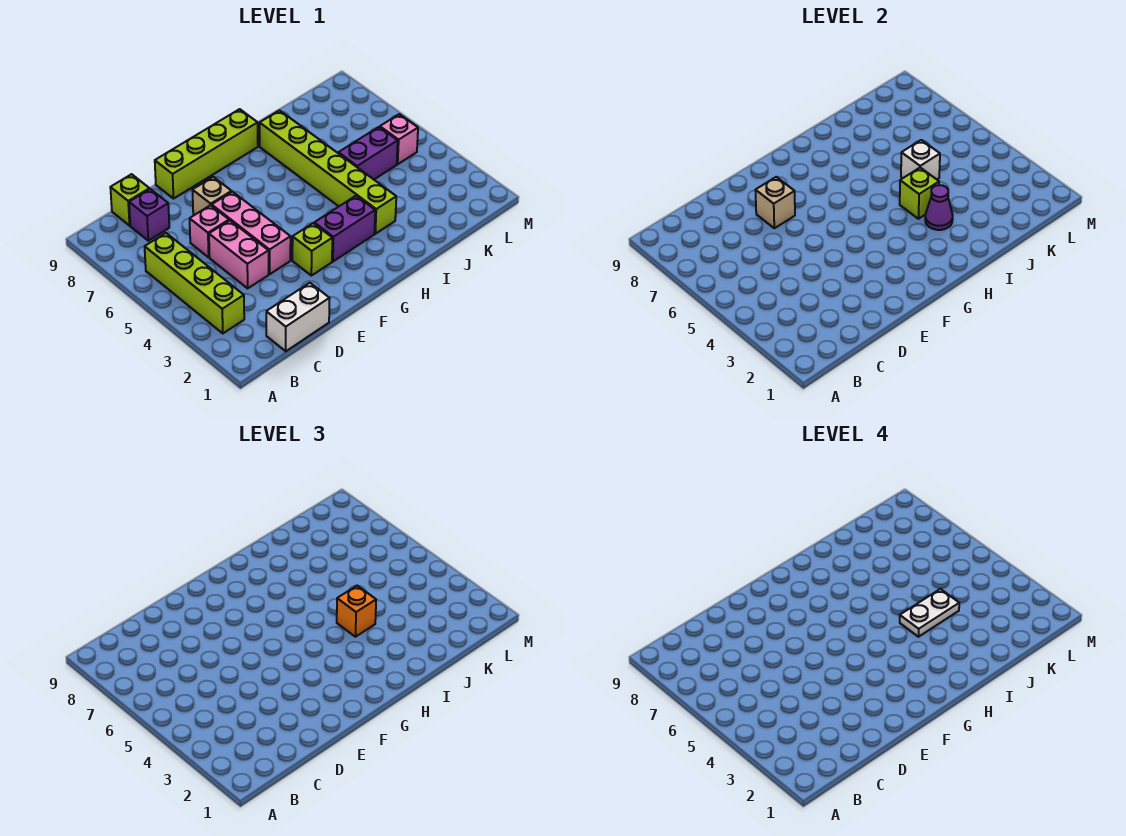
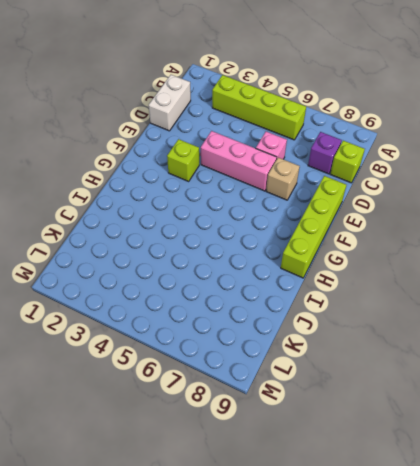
none -> pink 1x2 brick [209,221,269,288]
none -> purple 1x2 brick [314,196,375,261]
none -> lime 1x6 brick [260,110,396,234]

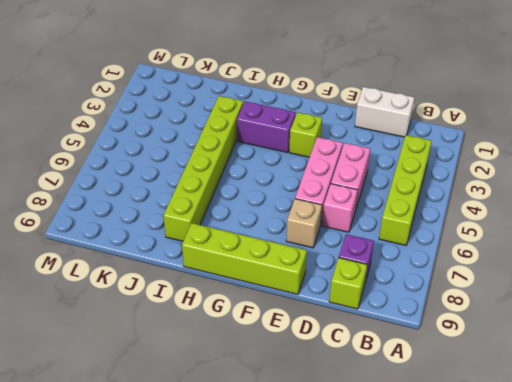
none -> purple 1x2 brick [338,127,398,179]
none -> pink 1x1 brick [380,114,418,164]
none -> tan 1x1 brick [755,177,795,228]

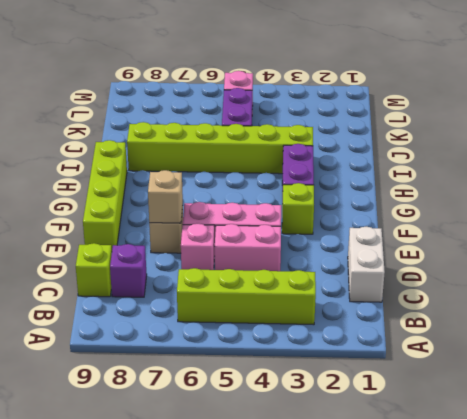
none -> purple 1x1 cone [925,185,953,230]
none -> lime 1x1 brick [900,168,939,219]
none -> white 1x1 brick [901,140,940,179]

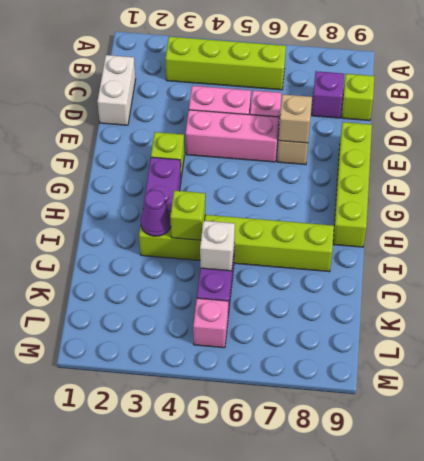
none -> orange 1x1 brick [337,586,376,637]
none -> white 1x2 plate [900,589,959,637]

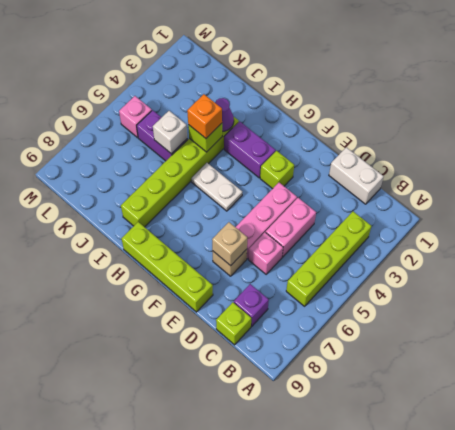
white 1x2 plate [191,163,242,211] -> white 1x2 plate moved to [900,589,959,637]

